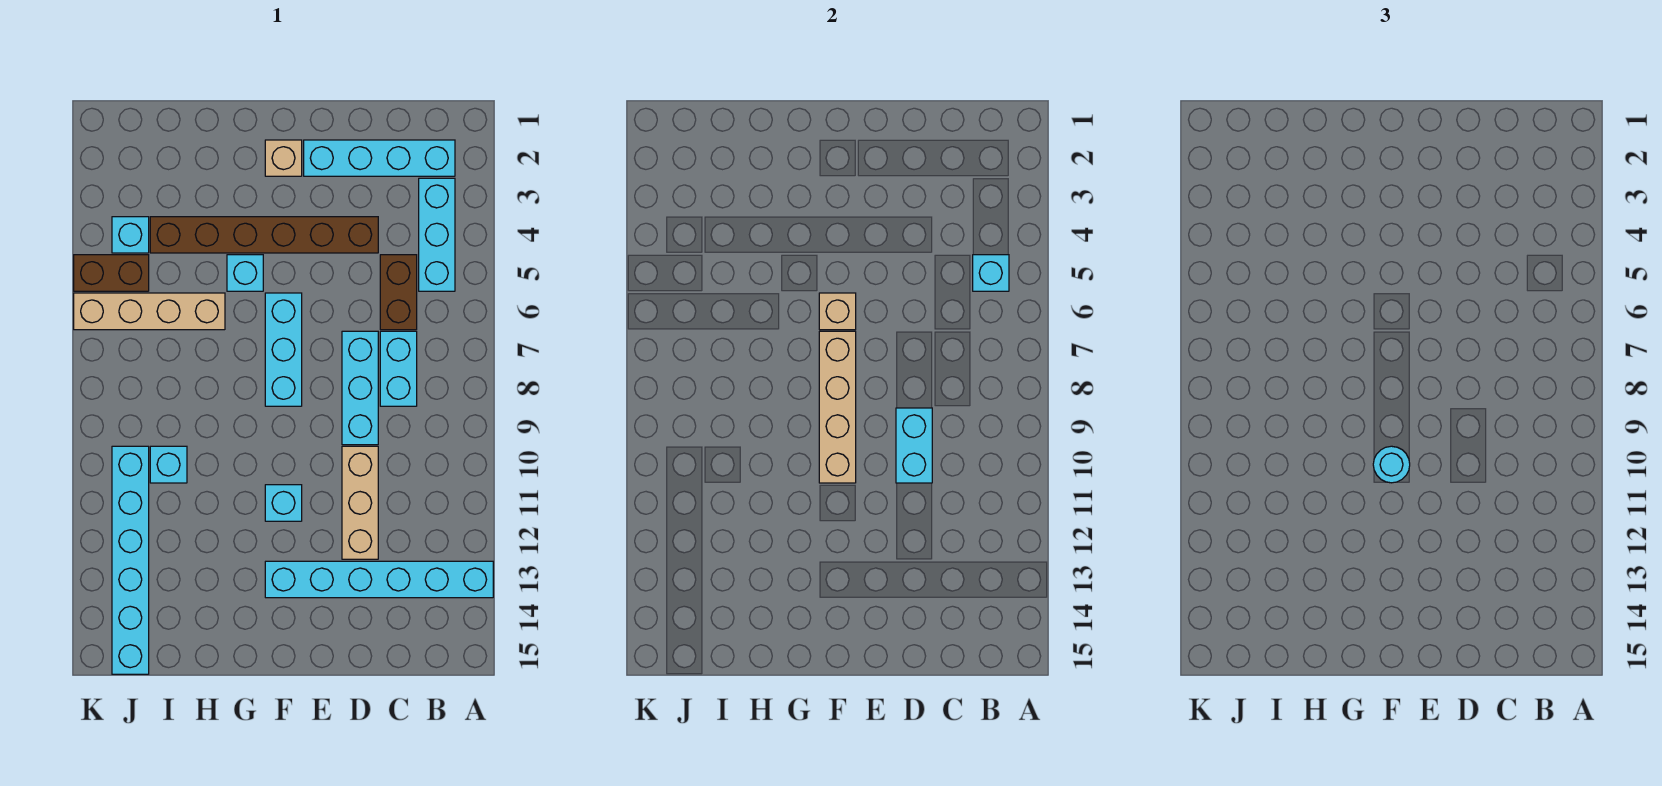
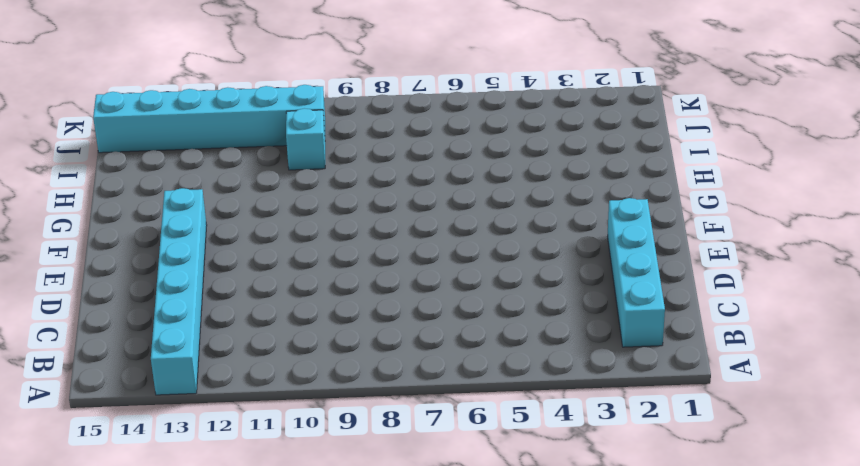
none -> cyan 1x3 brick [419,178,455,291]
none -> brown 1x2 brick [380,255,417,330]
none -> cyan 1x2 brick [380,331,417,406]

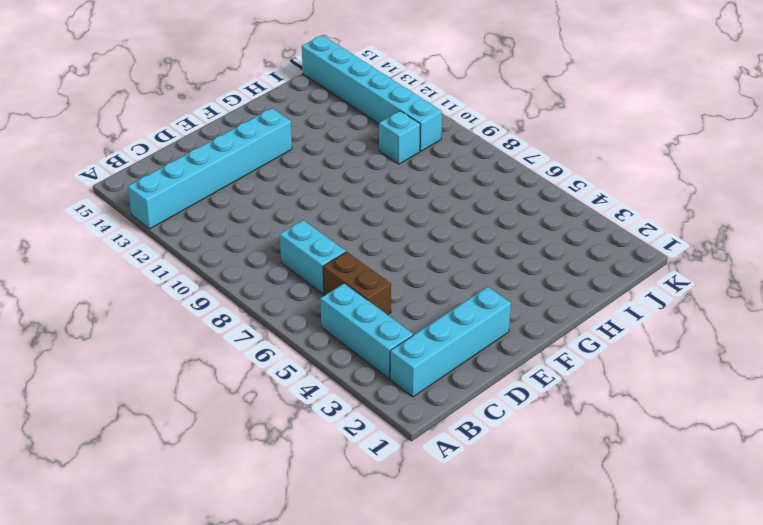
none -> brown 1x6 brick [150,217,378,253]
none -> cyan 1x3 brick [342,331,378,445]
none -> tan 1x3 brick [342,446,378,559]

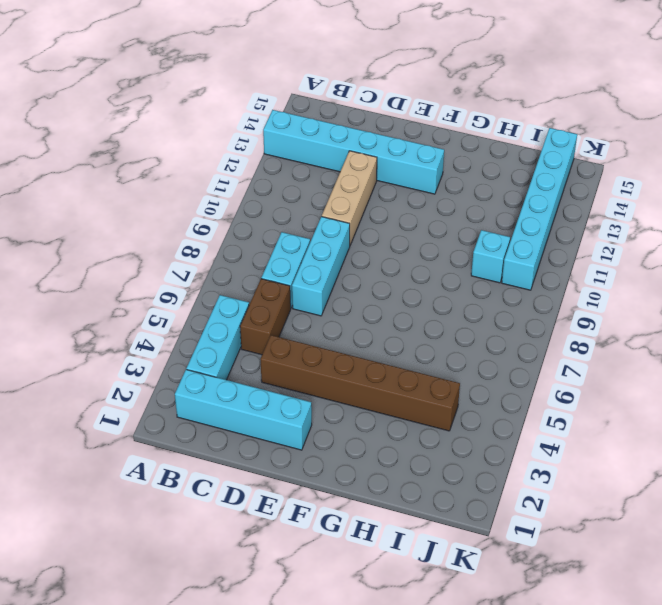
none -> tan 1x1 brick [265,140,302,176]
none -> cyan 1x3 brick [265,293,302,406]
none -> cyan 1x1 brick [265,485,302,521]

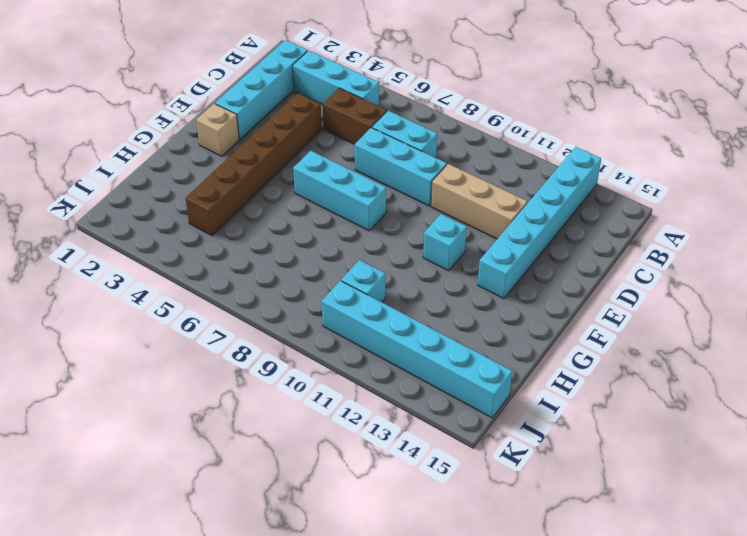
none -> cyan 1x1 brick [227,255,263,291]
none -> tan 1x4 brick [74,293,225,330]
none -> cyan 1x1 brick [112,217,149,253]

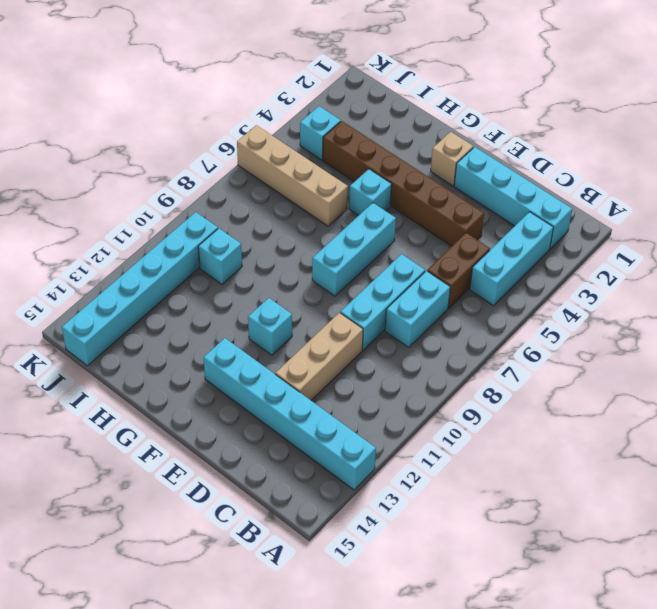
none -> brown 1x2 brick [74,255,149,291]
none -> cyan 1x1 brick [973,255,1009,291]
none -> cyan 1x2 brick [896,408,932,483]

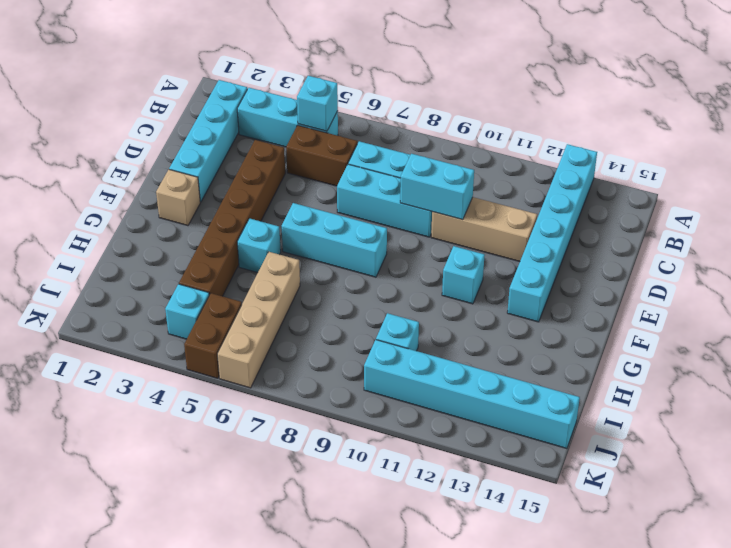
none -> tan 1x1 brick [819,293,856,330]
none -> tan 1x4 brick [819,331,856,483]
none -> cyan 1x1 round brick [1373,446,1410,483]

